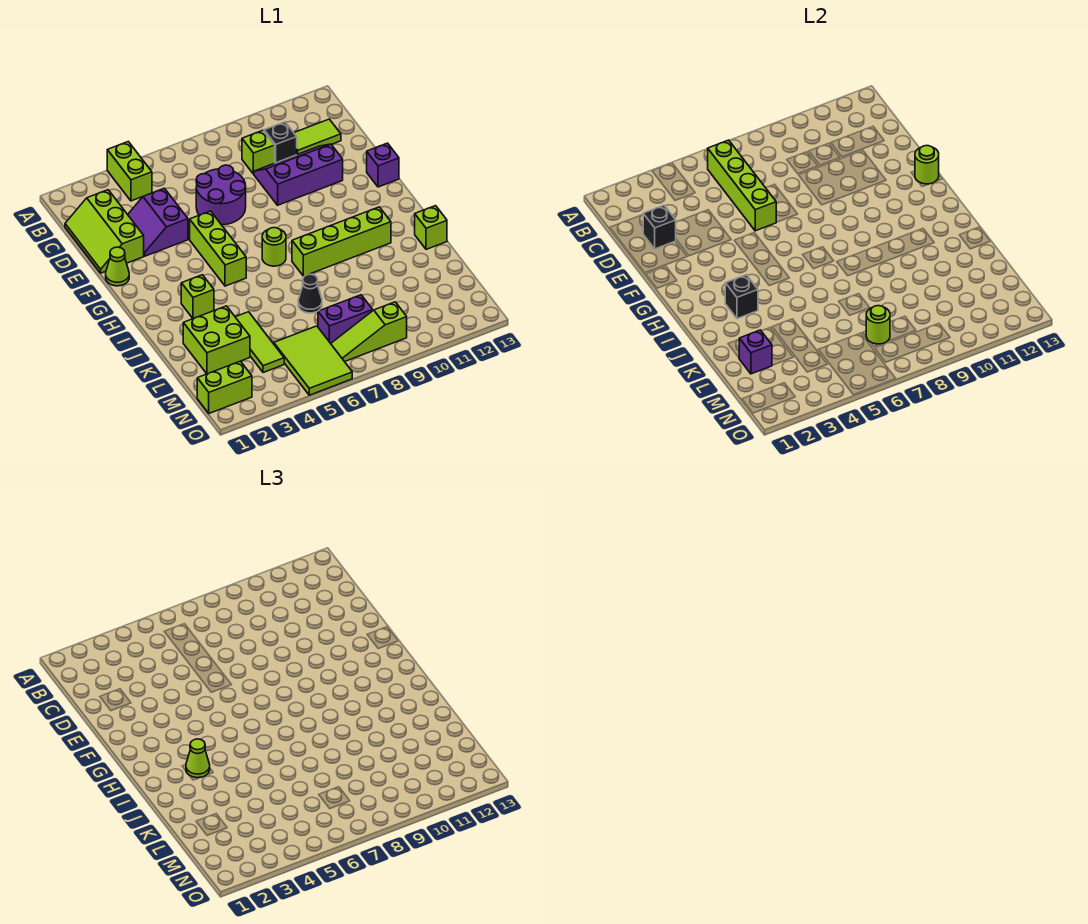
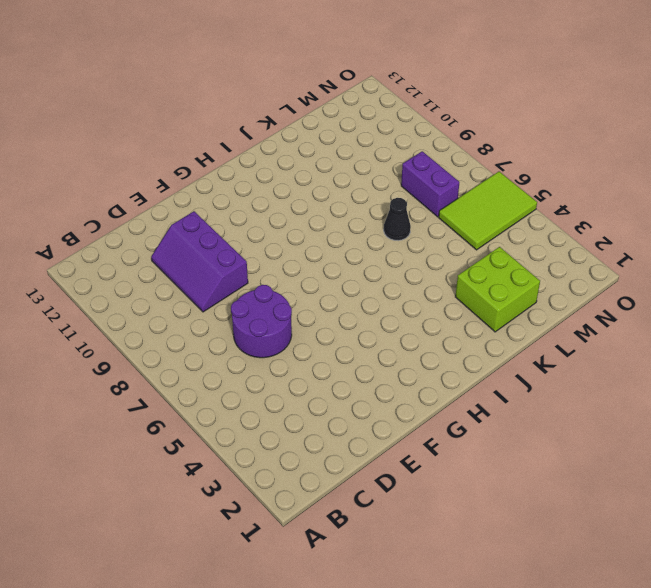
none -> lime 1x2 brick [107,142,152,201]
none -> lime 2x3 slope [65,190,144,273]
none -> lime 1x1 brick [242,130,275,174]

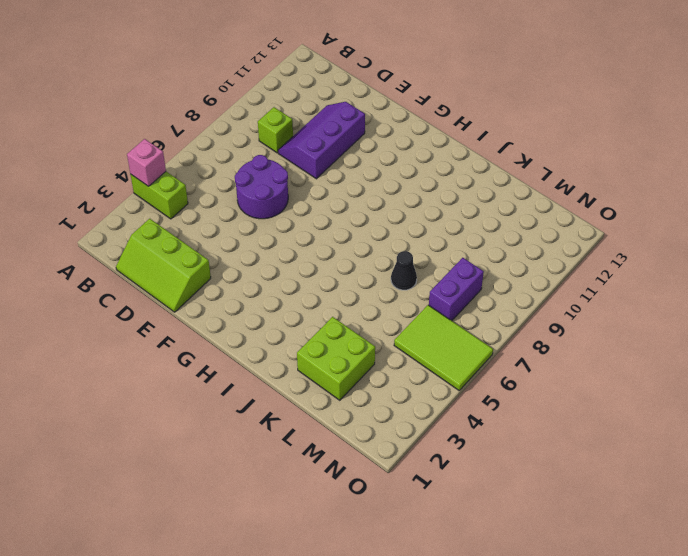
pink 1x1 brick [127,139,166,186] -> none
none -> black 1x1 brick [264,122,297,163]
none -> lime 1x2 tile [294,119,341,155]
none -> purple 2x2 slope [128,188,188,256]

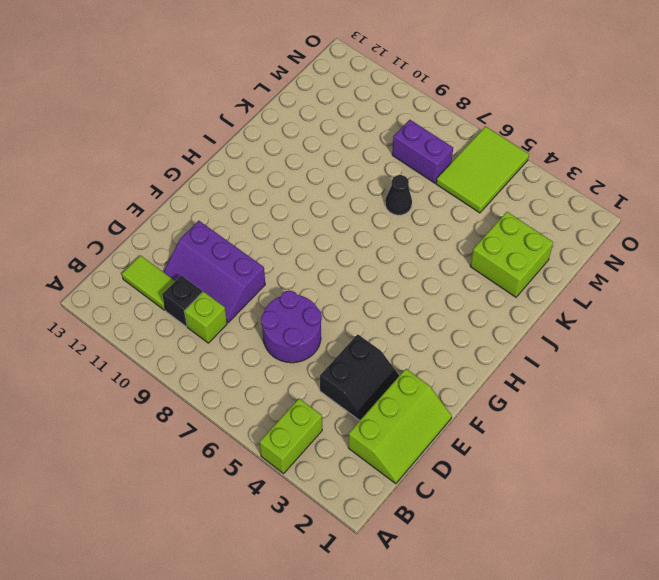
black 2x2 slope [320,334,399,420] -> purple 2x2 slope [128,188,188,256]
none -> lime 1x1 cone [106,247,129,286]
none -> lime 1x3 brick [190,211,246,286]
none -> purple 1x1 brick [367,143,399,187]

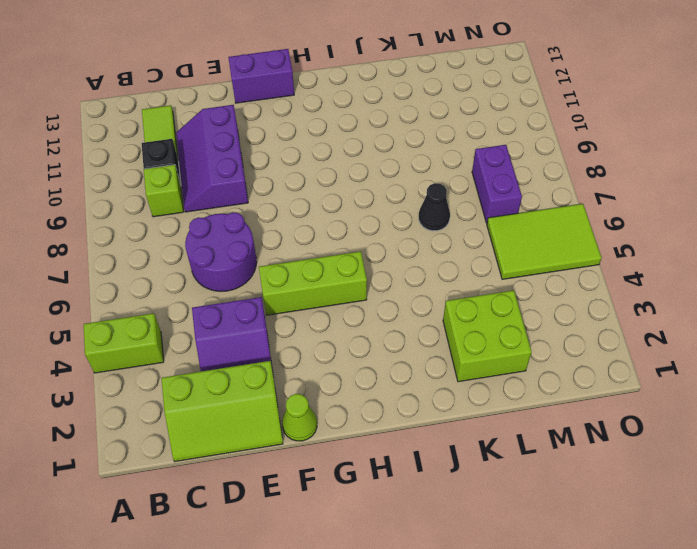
purple 1x2 brick [228,49,294,103] -> purple 1x1 brick [367,143,399,187]
none -> lime 1x1 round brick [262,228,286,266]
none -> lime 1x1 brick [181,275,214,319]
none -> lime 1x4 brick [292,207,391,276]

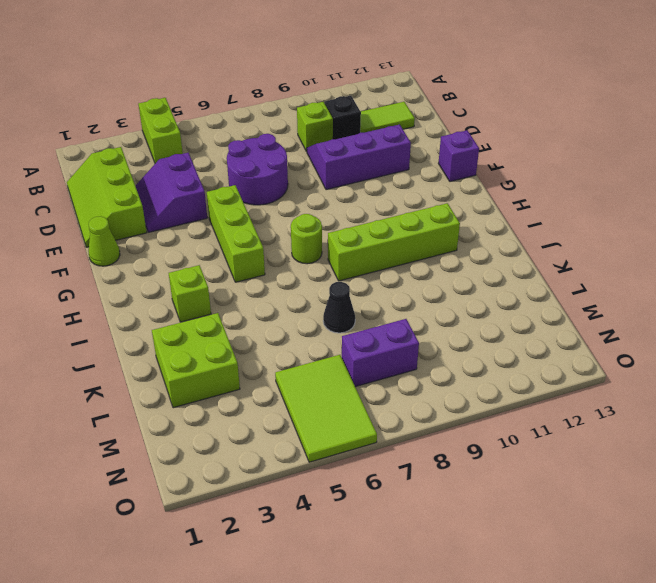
none -> lime 1x1 brick [415,206,447,249]
none -> lime 1x3 tile [236,312,284,373]
none -> lime 1x2 brick [197,361,252,413]

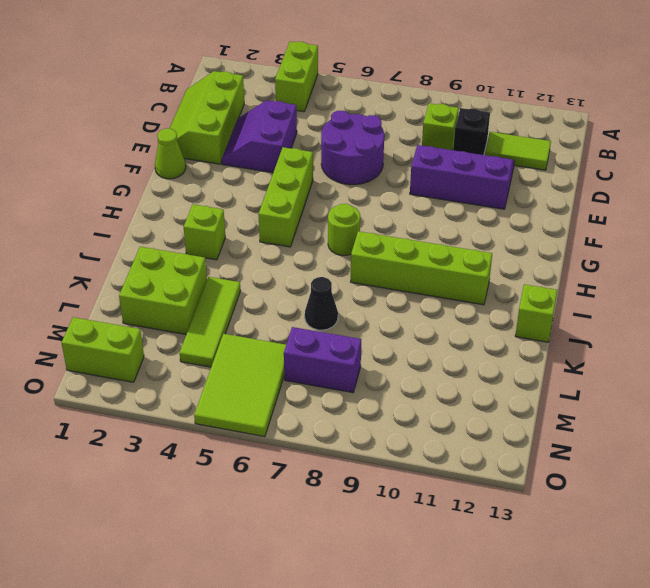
none -> purple 1x1 brick [367,143,399,187]
none -> lime 1x3 slope [331,302,407,362]
none -> lime 1x4 brick [708,140,776,231]

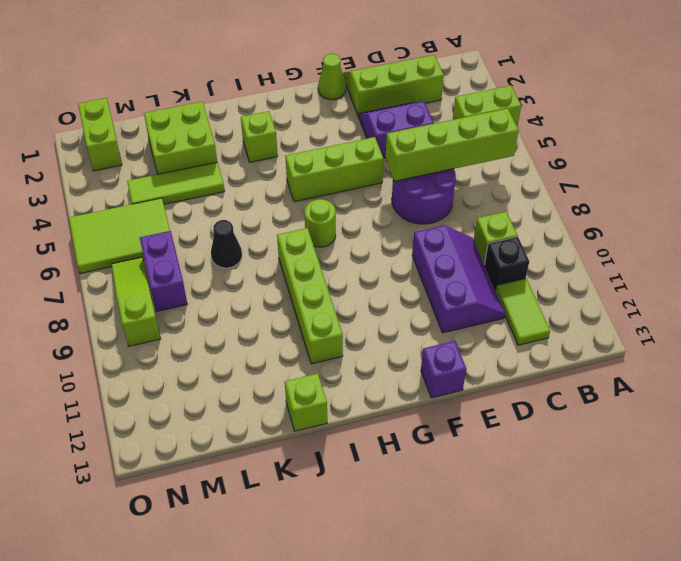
none -> black 1x1 brick [643,205,676,249]
none -> lime 1x1 round brick [915,146,939,184]
none -> black 1x1 brick [725,275,758,319]

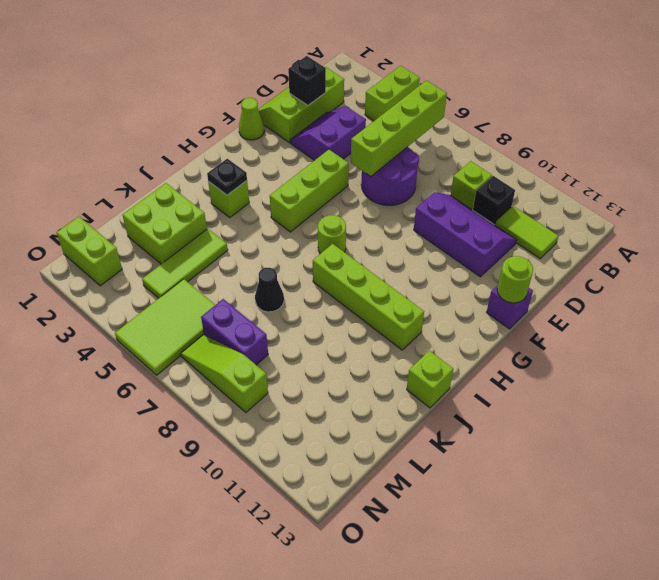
black 1x1 plate [207,159,247,195] -> black 1x1 brick [725,275,758,319]
none -> purple 1x1 brick [739,330,772,374]
none -> lime 1x1 round brick [866,306,890,344]
none -> lime 1x1 cone [186,739,210,778]

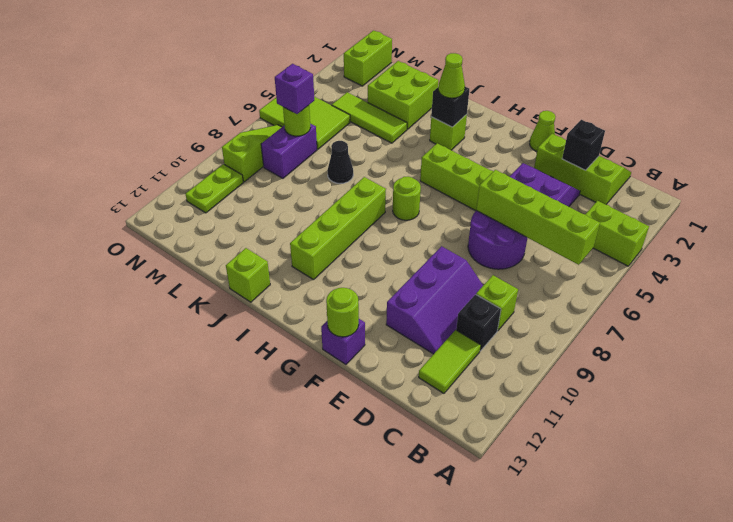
purple 1x1 brick [275,64,314,114] -> purple 1x1 brick moved to [739,330,772,374]
lime 1x2 plate [185,164,243,213] -> none

